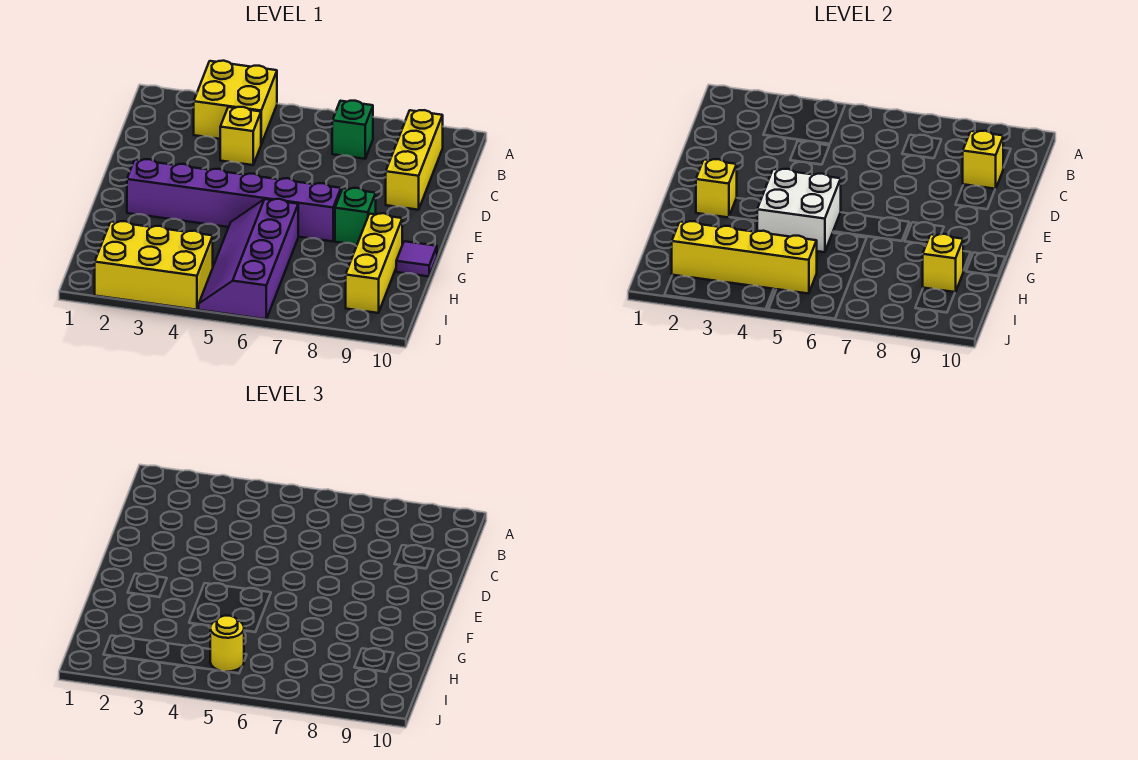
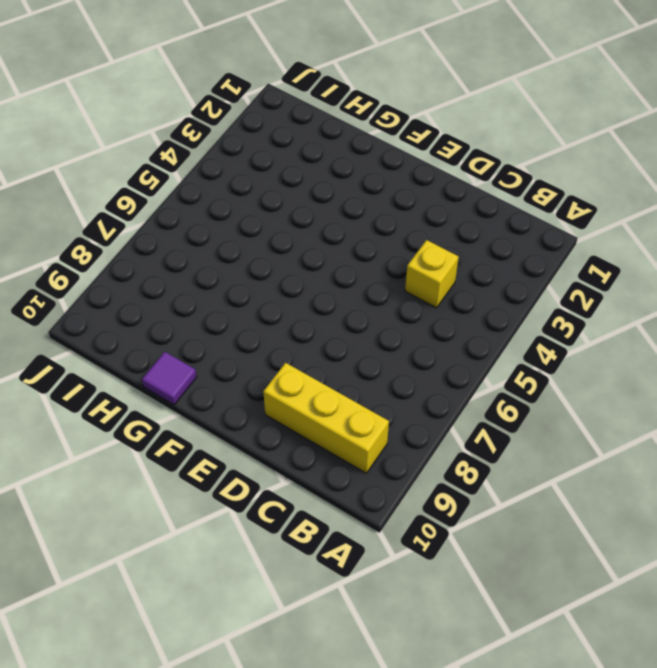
none -> yellow 2x2 brick [194,61,277,144]
none -> green 1x1 brick [332,101,373,159]
none -> purple 1x6 brick [127,159,341,241]

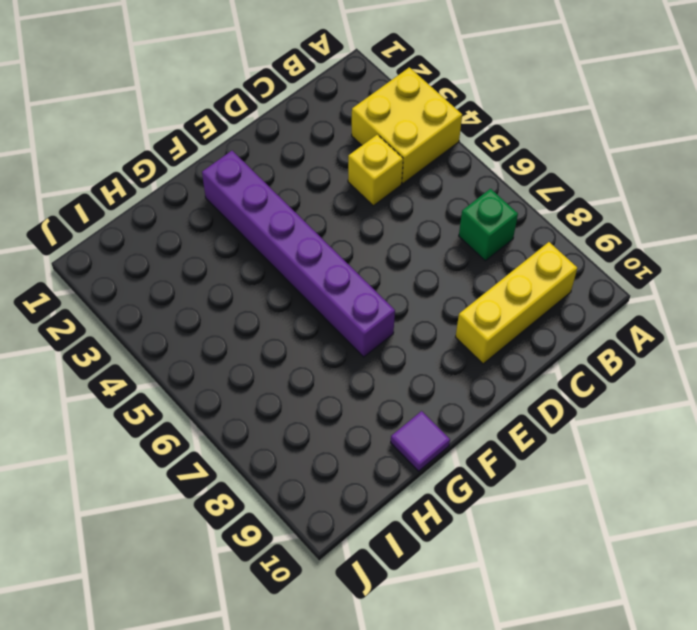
none -> green 1x1 brick [335,188,376,245]
none -> purple 2x4 slope [199,199,298,319]
none -> yellow 1x3 brick [346,213,402,313]

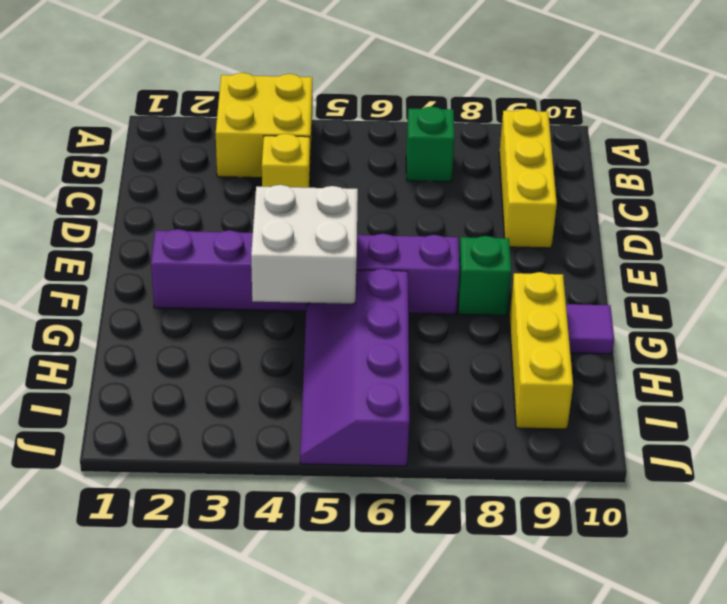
none -> yellow 2x3 brick [95,221,213,310]
none -> yellow 1x1 brick [963,131,1003,189]
none -> yellow 1x1 brick [696,159,737,218]

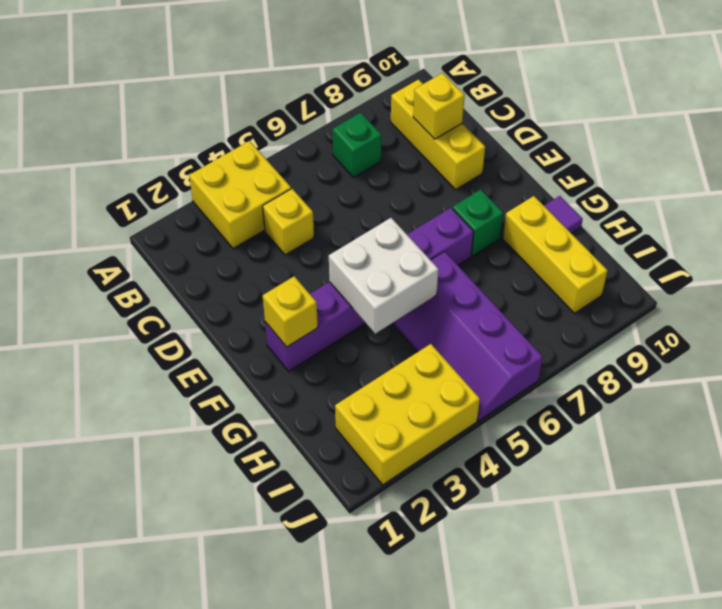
none -> yellow 1x1 brick [923,234,963,292]
none -> yellow 1x4 brick [672,221,817,294]
none -> yellow 1x1 round brick [210,616,244,672]

